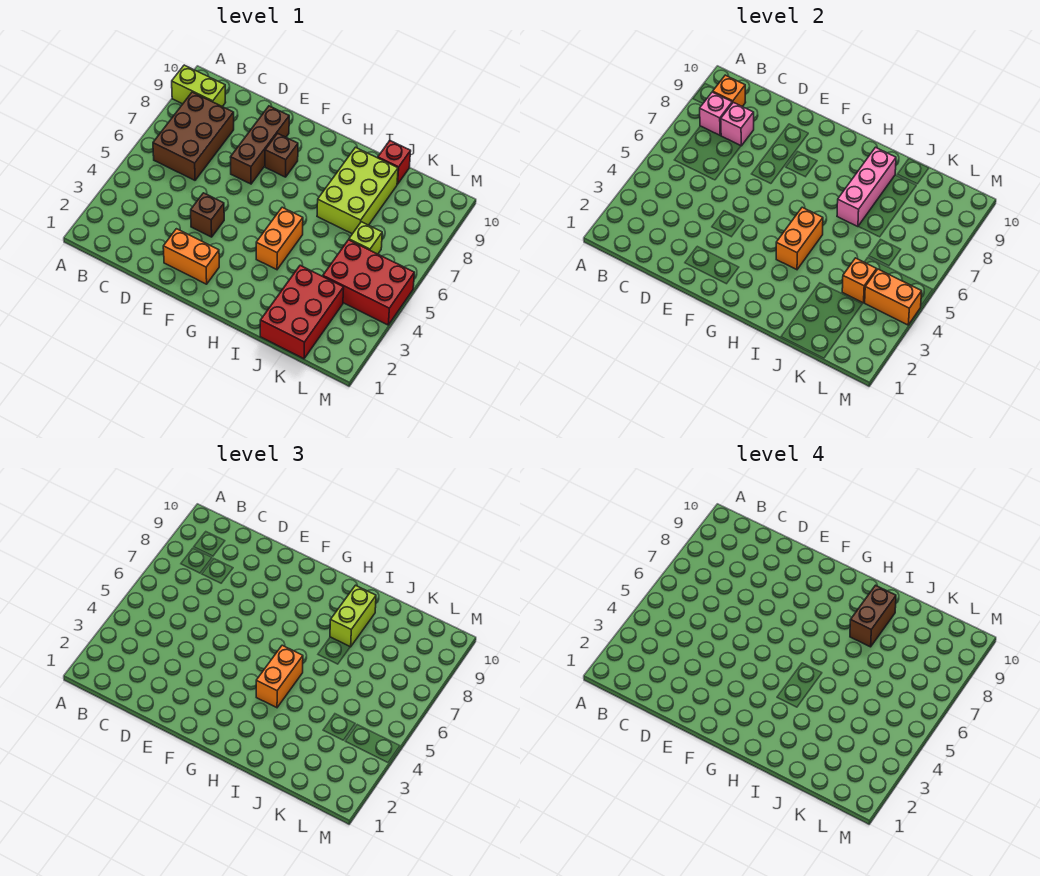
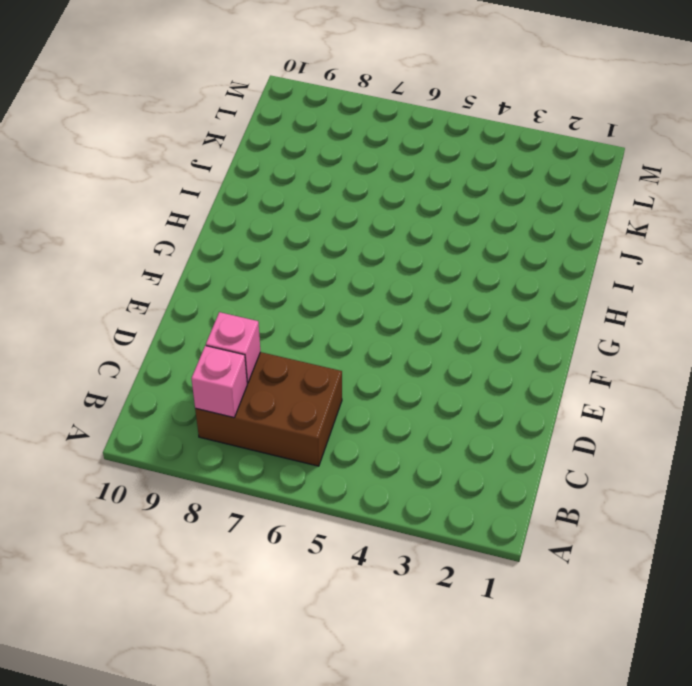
none -> lime 1x2 brick [172,65,226,107]
none -> orange 1x2 brick [163,229,219,284]
none -> brown 1x1 brick [191,193,224,237]

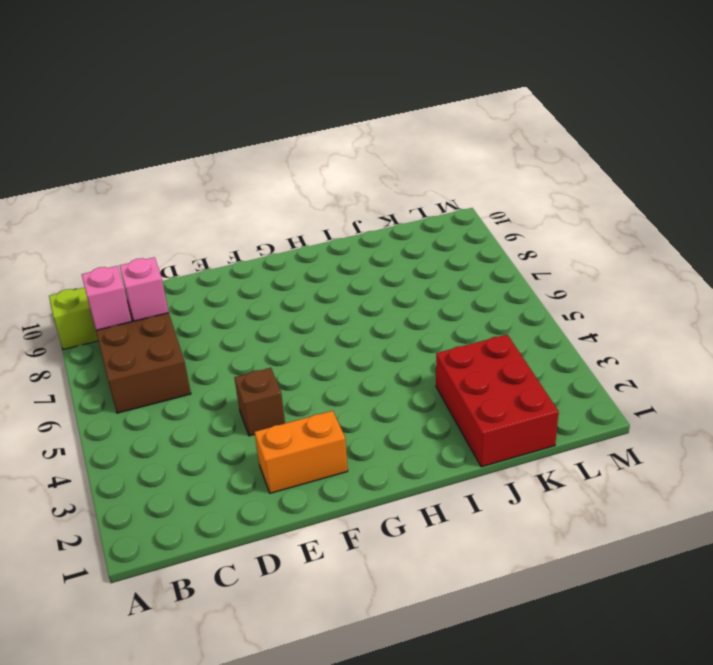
none -> brown 1x3 brick [230,106,289,184]
none -> brown 1x1 brick [265,133,298,177]
none -> orange 1x2 brick [256,207,303,270]

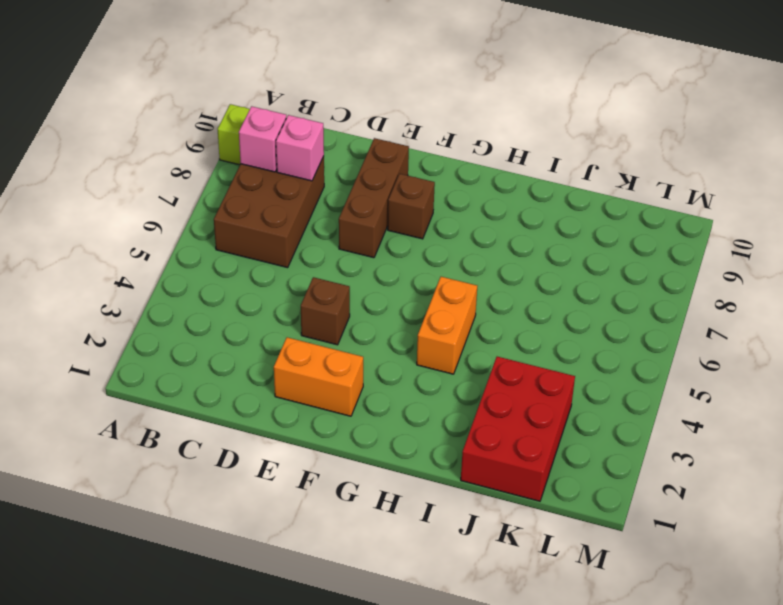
none -> lime 2x3 brick [317,147,398,234]
none -> red 1x1 brick [378,141,411,184]
none -> red 2x3 brick [323,240,414,325]

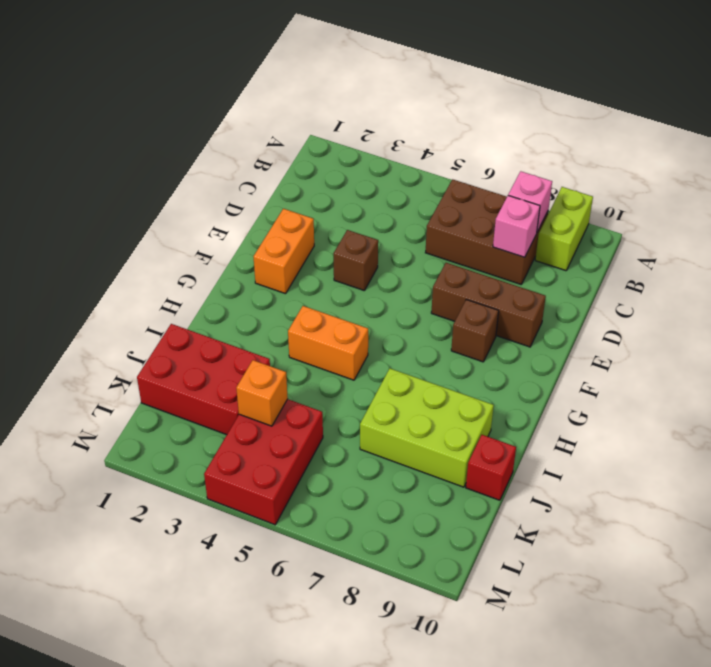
none -> lime 1x1 brick [349,222,382,254]
none -> orange 1x1 brick [713,75,746,107]
none -> orange 1x2 brick [776,207,823,270]

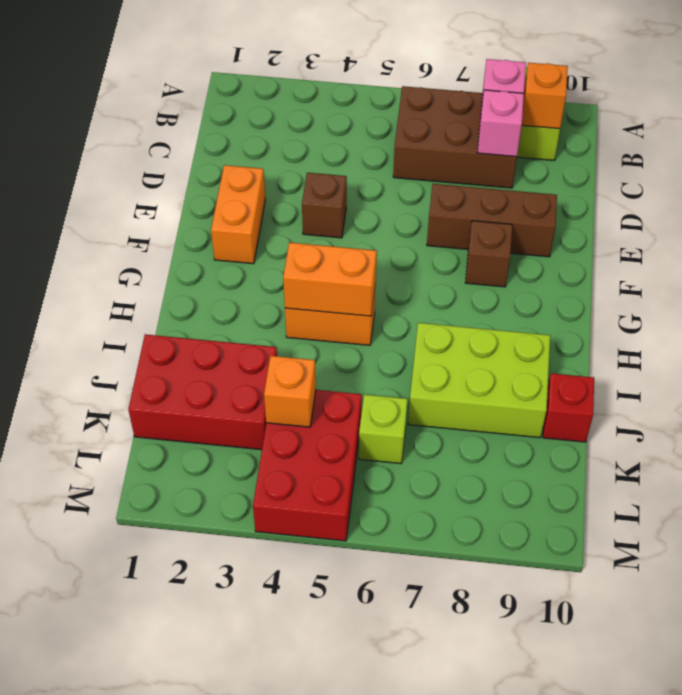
none -> pink 1x3 brick [837,147,896,227]
none -> orange 1x2 brick [865,269,922,325]
none -> orange 1x2 brick [256,645,303,708]

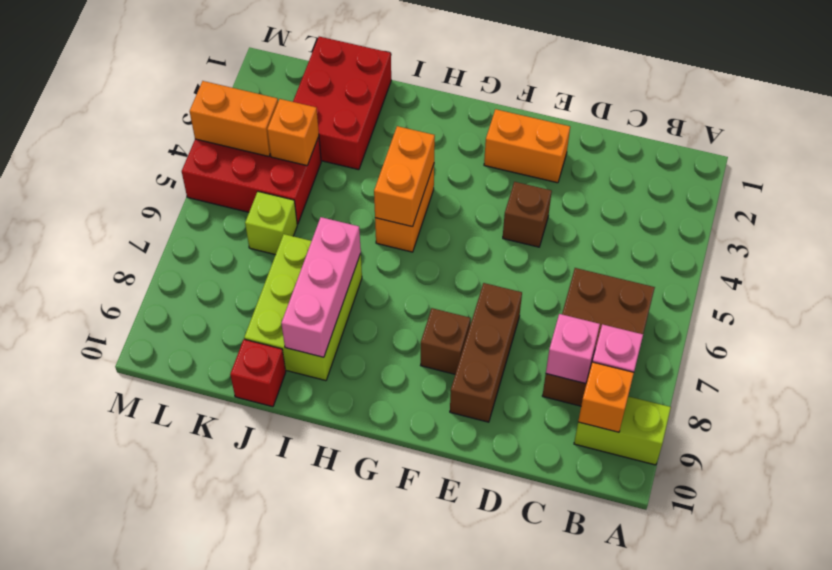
none -> orange 1x2 brick [256,645,303,708]
none -> lime 1x2 brick [330,585,376,647]
none -> brown 1x2 brick [850,585,896,647]

